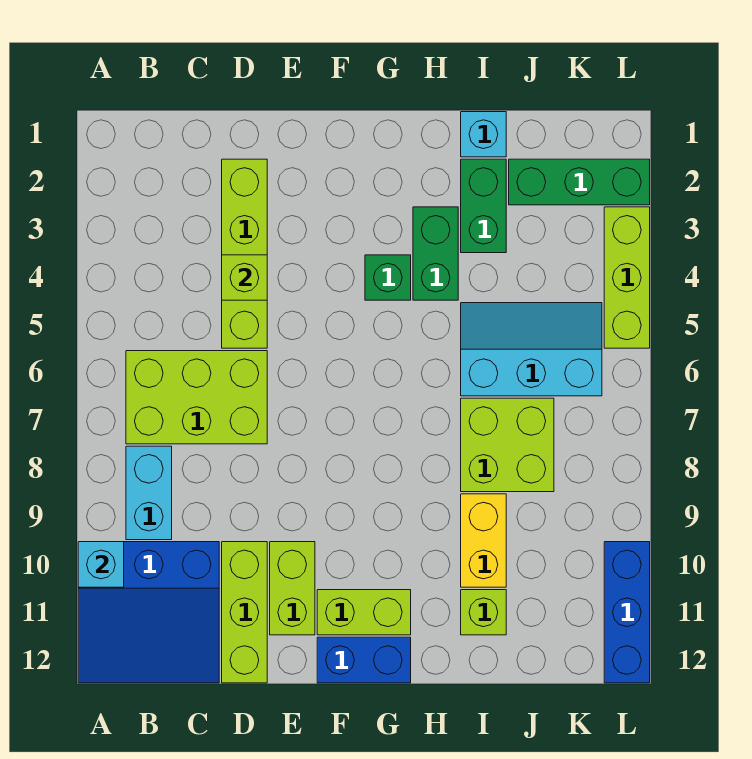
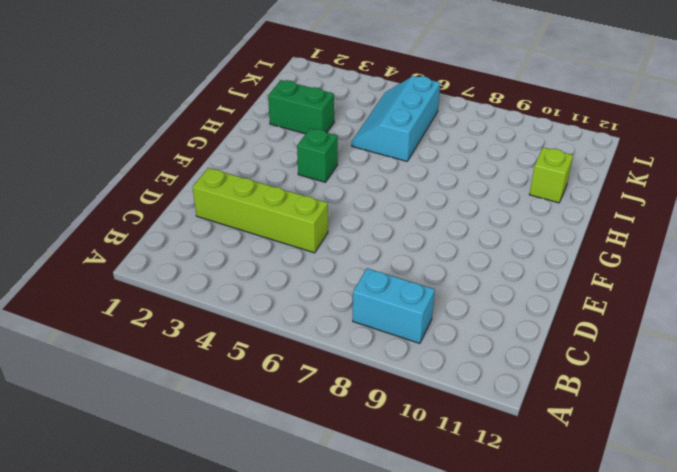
none -> blue 3x3 slope [78,542,219,683]
none -> lime 2x3 brick [126,351,267,444]
none -> lime 1x3 brick [222,542,267,683]

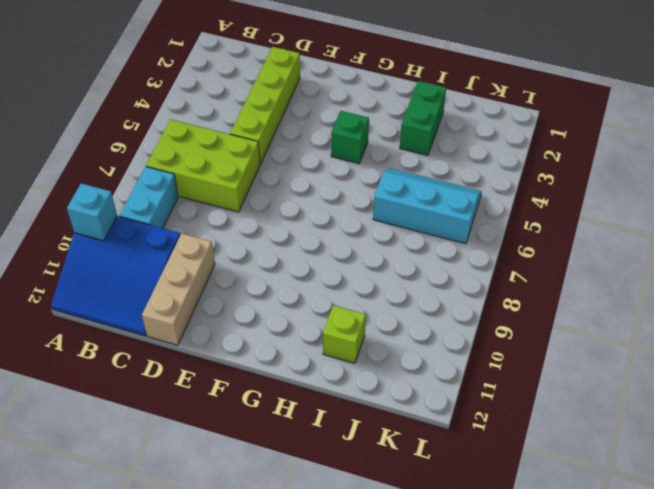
tan 1x3 brick [142,234,215,345] -> lime 1x3 brick [222,542,267,683]
none -> lime 1x2 brick [270,542,315,635]
none -> lime 1x2 brick [317,590,411,635]
none -> blue 1x2 brick [317,637,411,683]

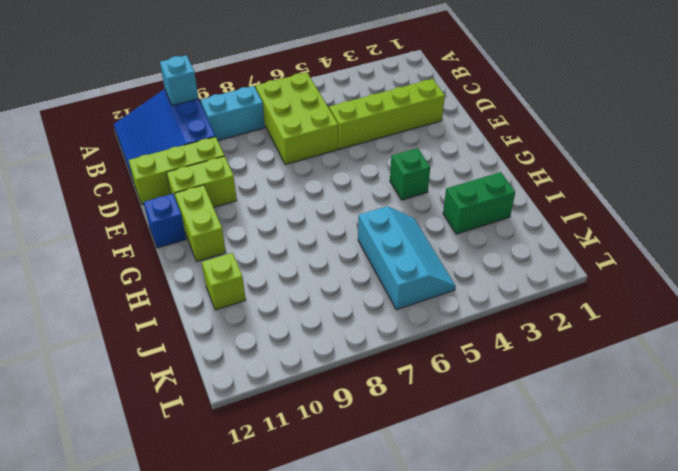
blue 1x1 brick [144,194,186,248] -> blue 1x2 brick [317,637,411,683]
none -> green 1x2 brick [413,207,458,300]
none -> cyan 1x1 brick [461,112,506,157]
none -> lime 2x2 brick [461,398,554,492]

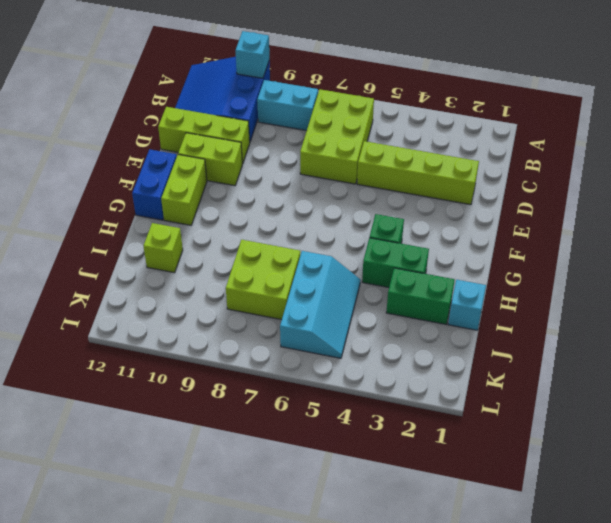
none -> yellow 1x2 brick [461,494,506,587]
none -> green 1x3 brick [509,159,650,205]
none -> lime 1x3 brick [604,207,650,348]

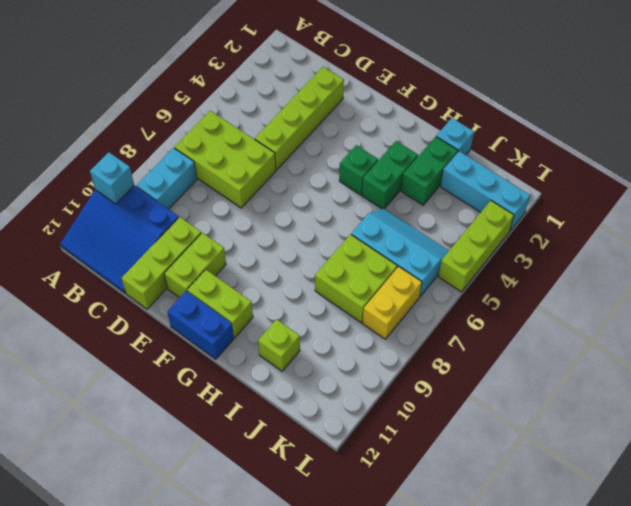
cyan 1x3 brick [441,151,530,231] -> green 1x3 brick [509,159,650,205]
yellow 1x2 brick [362,267,422,339] -> yellow 1x2 brick moved to [461,494,506,587]
none -> blue 1x3 brick [604,542,650,683]
none -> lime 1x1 brick [222,255,267,300]

